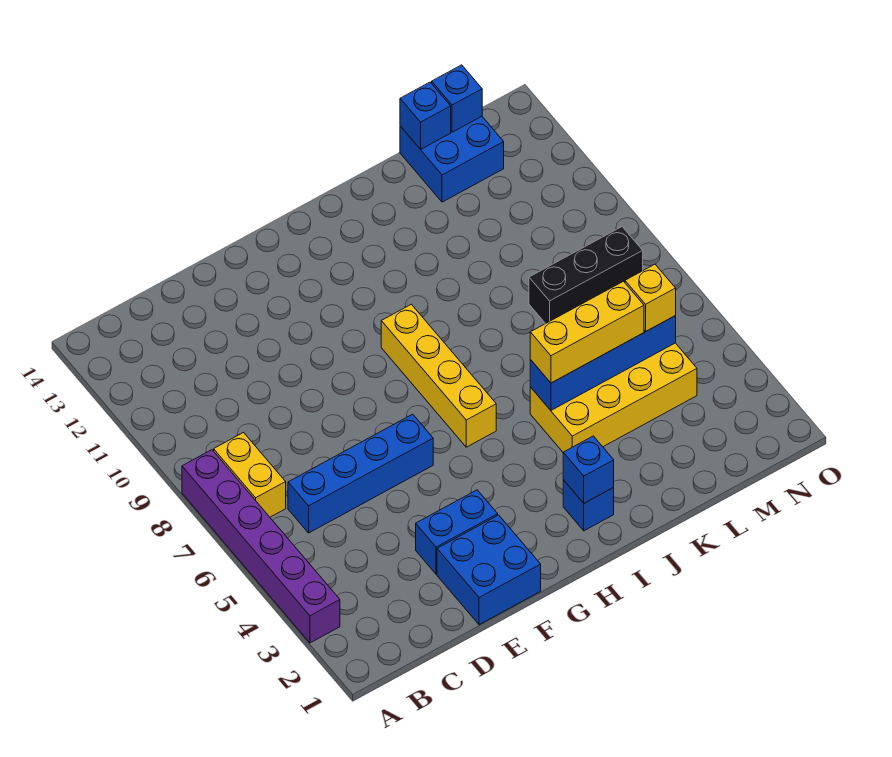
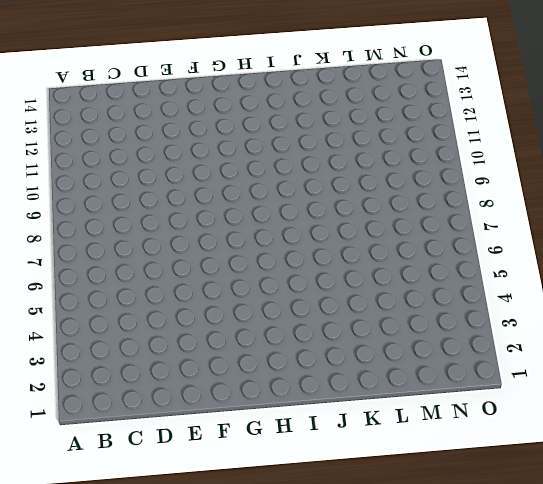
none -> purple 1x6 brick [182,450,340,643]
none -> yellow 1x2 brick [214,433,286,517]
none -> blue 1x4 brick [288,414,433,533]

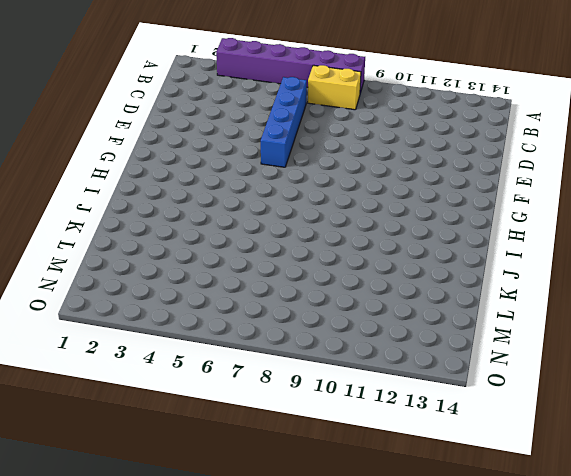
none -> blue 2x2 brick [437,515,541,625]
none -> blue 1x2 brick [416,490,498,574]
none -> yellow 1x4 brick [381,304,496,447]

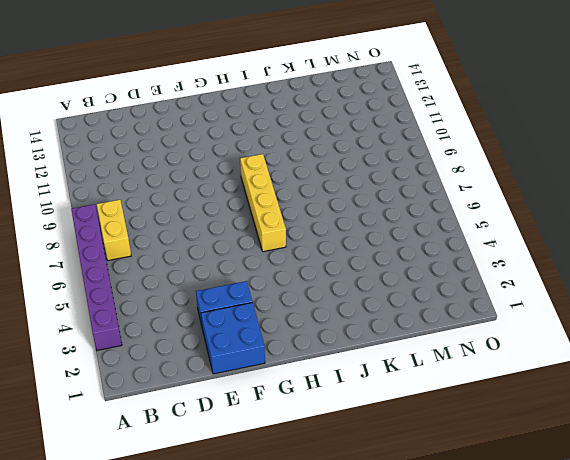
none -> blue 1x4 brick [288,414,433,533]
none -> blue 1x1 brick [563,480,614,531]
none -> yellow 2x4 brick [530,343,697,452]

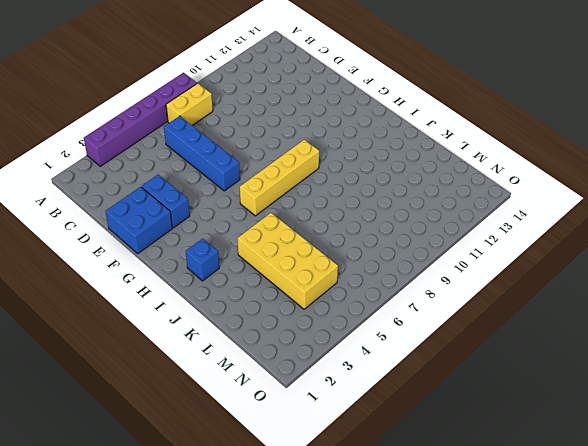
none -> black 1x3 brick [529,227,643,324]
none -> blue 2x2 brick [400,116,504,202]
none -> blue 1x1 brick [563,436,614,503]

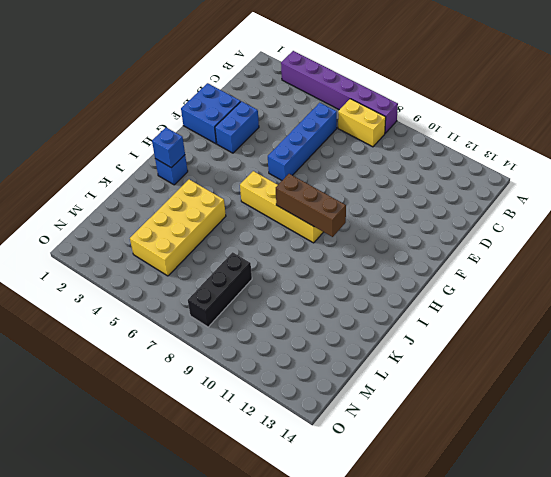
brown 1x3 brick [276,174,346,237] -> none
none -> blue 2x2 brick [400,116,504,202]
none -> blue 1x4 brick [530,316,676,410]
none -> blue 1x1 brick [400,82,451,149]

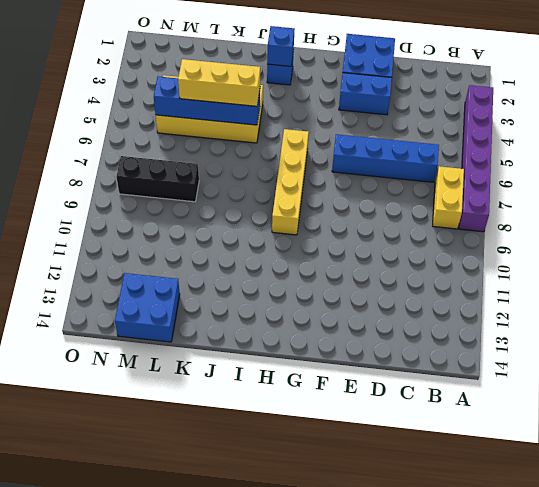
none -> blue 1x1 brick [400,82,451,149]
none -> blue 1x1 brick [432,65,482,132]
none -> yellow 1x1 brick [625,264,676,332]

